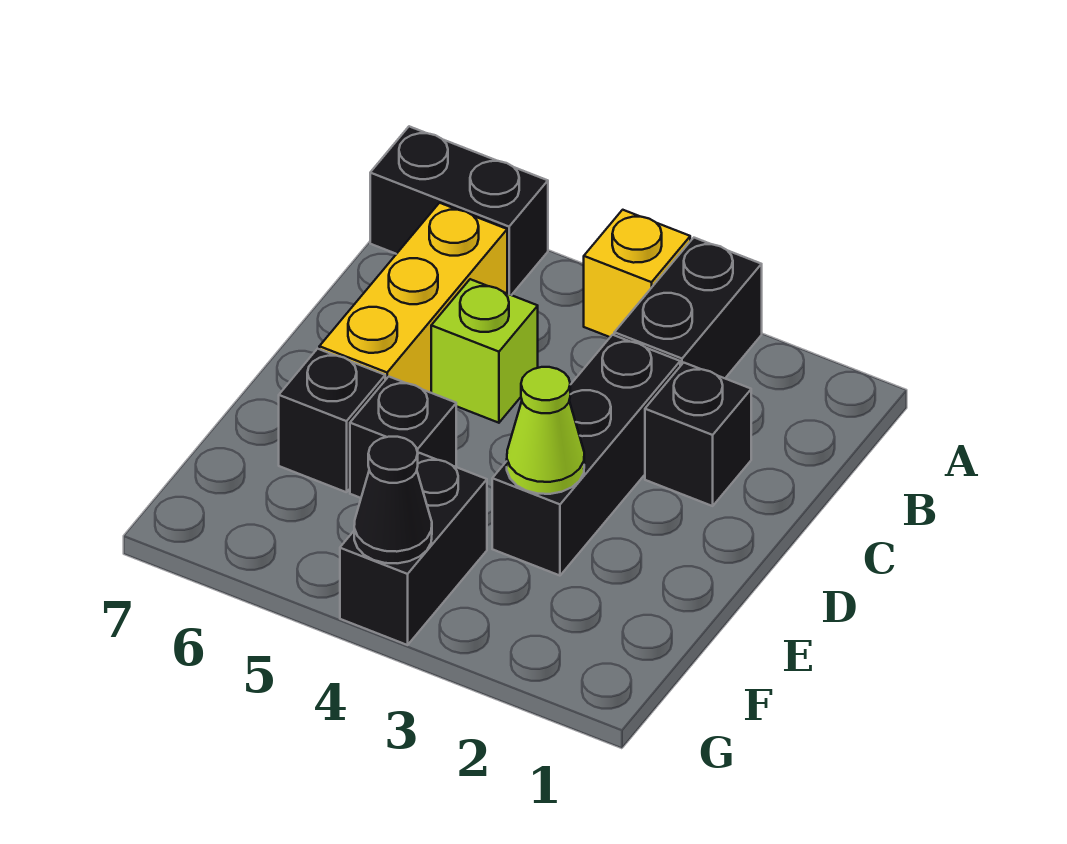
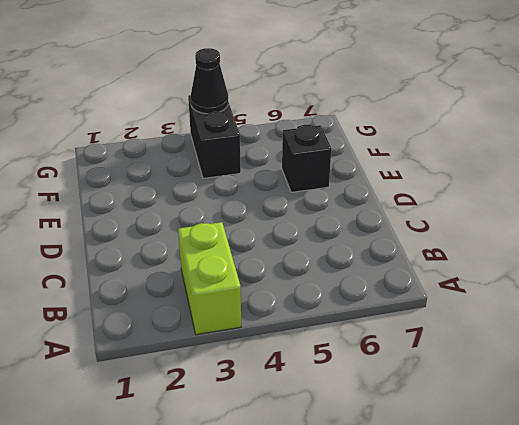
lime 1x2 brick [178,222,241,335] -> black 1x2 brick [614,238,762,378]
none -> yellow 1x1 brick [584,210,690,337]
none -> black 1x2 brick [370,126,548,295]
none -> yellow 1x3 brick [319,203,507,392]

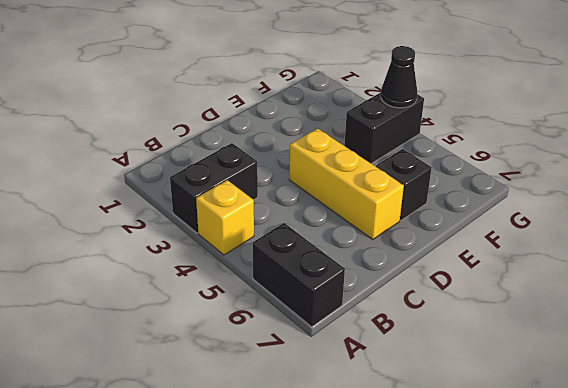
yellow 1x3 brick [290,129,404,240] -> yellow 1x3 brick turned to [319,203,507,392]
none -> black 1x1 brick [645,363,751,506]
none -> black 1x3 brick [492,335,680,576]
none -> lime 1x1 brick [431,279,538,423]

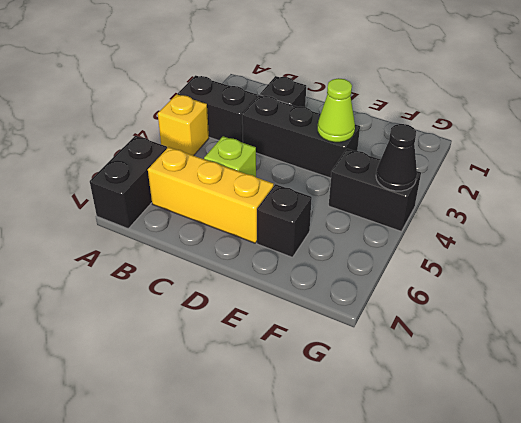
none -> black 1x1 brick [350,377,456,498]

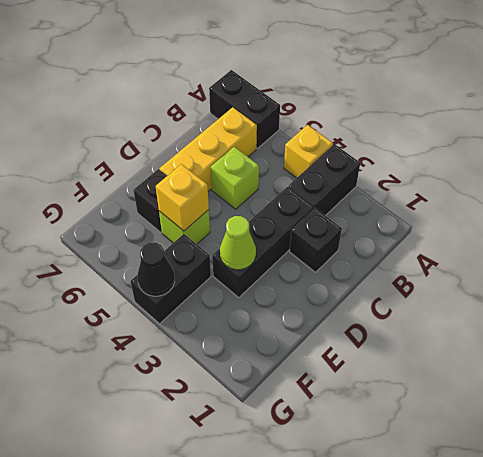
lime 1x1 brick [159,210,210,244] -> black 1x1 brick [350,377,456,498]
yellow 1x1 brick [156,164,209,231] -> none

